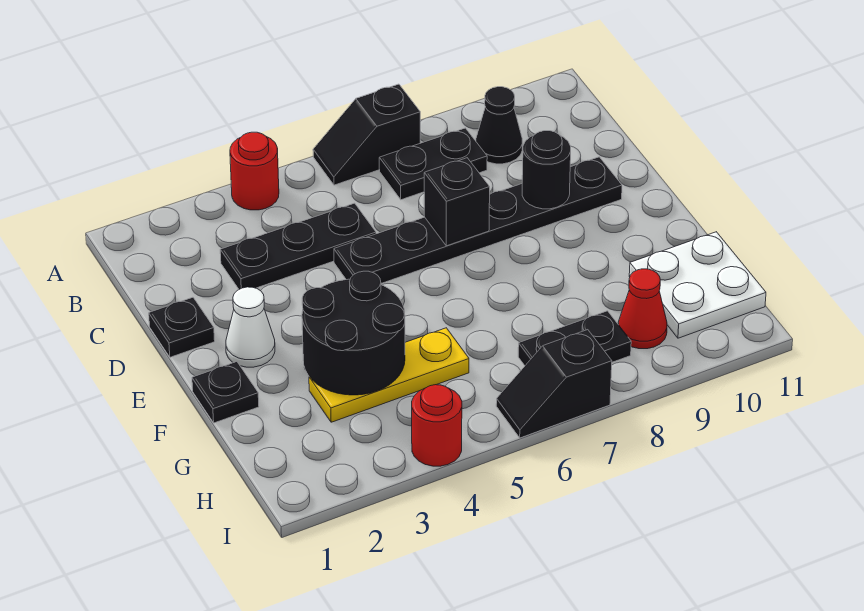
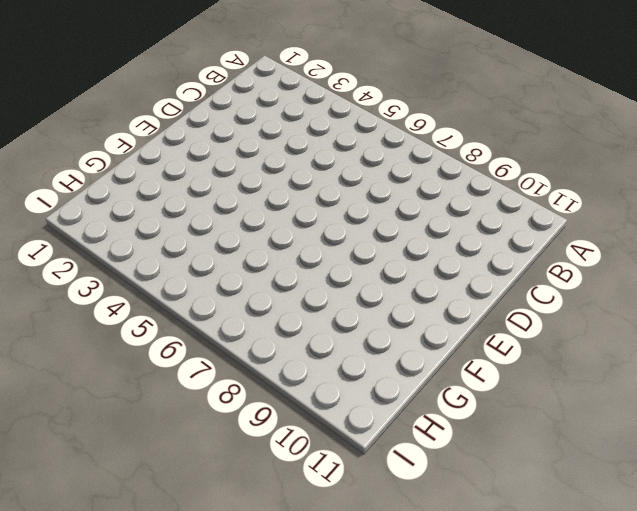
none -> red 1x1 round brick [230,132,279,210]
none -> black 1x2 slope [313,84,420,185]
none -> black 1x2 plate [379,128,487,200]

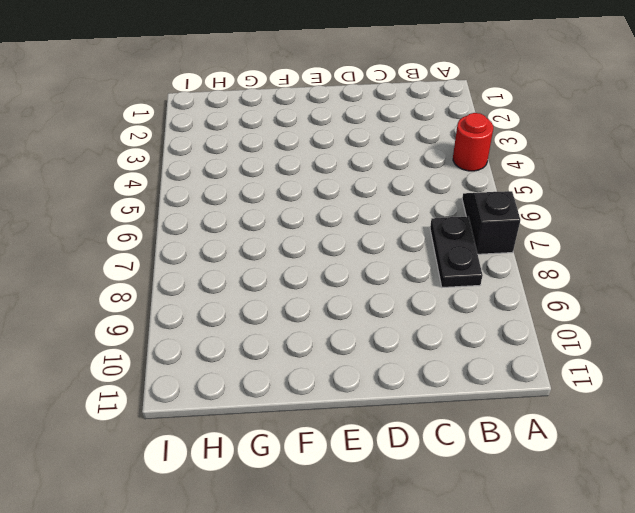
none -> black 1x1 cone [476,87,522,164]
none -> black 1x3 plate [220,203,376,289]
none -> black 1x1 plate [149,297,215,357]

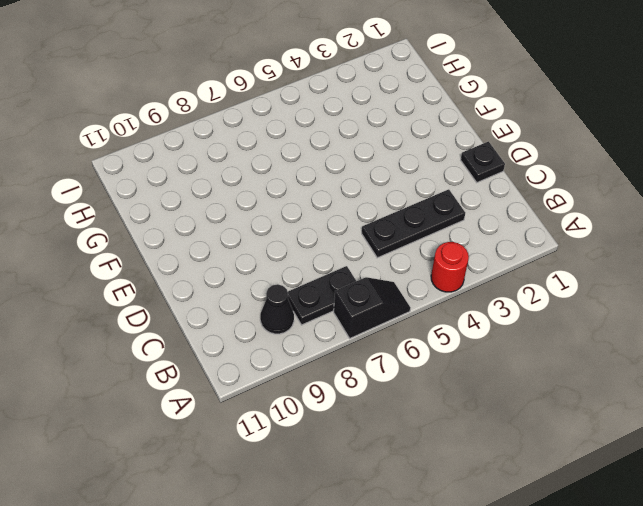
none -> black 1x6 plate [334,157,622,283]
none -> white 1x1 cone [226,287,275,367]
none -> black 1x1 plate [192,362,259,423]

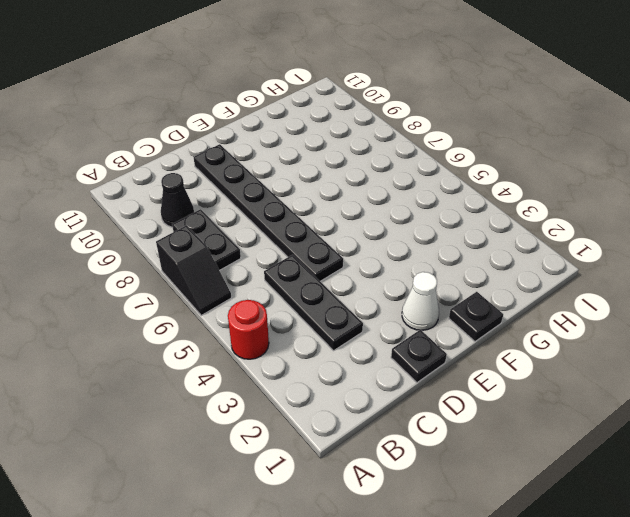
none -> yellow 1x3 plate [309,328,469,422]
none -> white 2x2 plate [629,232,766,338]
none -> black 1x2 plate [518,311,631,365]

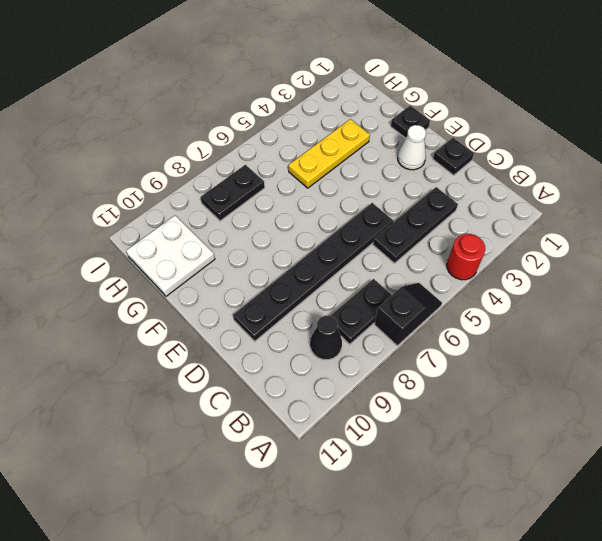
none -> red 1x1 cone [618,269,667,349]
none -> red 1x1 round brick [412,385,462,466]
none -> black 1x2 slope [496,330,612,438]

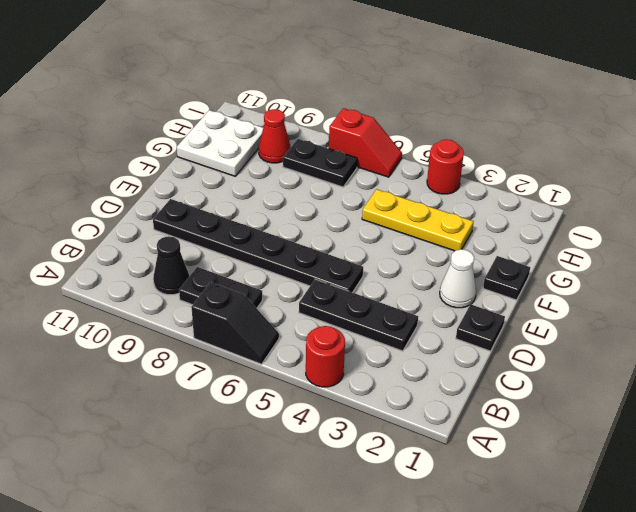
red 1x2 slope [329,108,402,177] -> black 1x2 slope [496,330,612,438]
none -> black 1x1 brick [424,158,490,246]
none -> black 1x1 round brick [522,131,571,209]
none -> black 2x2 round brick [302,271,405,395]

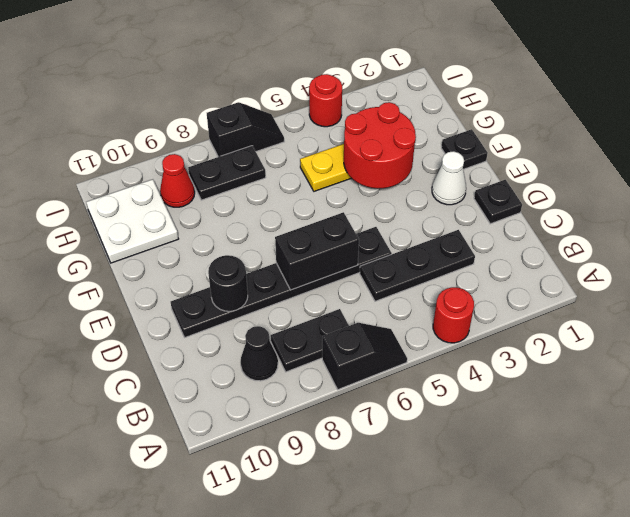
black 1x2 brick [275,212,359,290] -> black 1x1 brick [424,158,490,246]
red 2x2 round brick [344,102,416,189] -> black 2x2 round brick [302,271,405,395]

